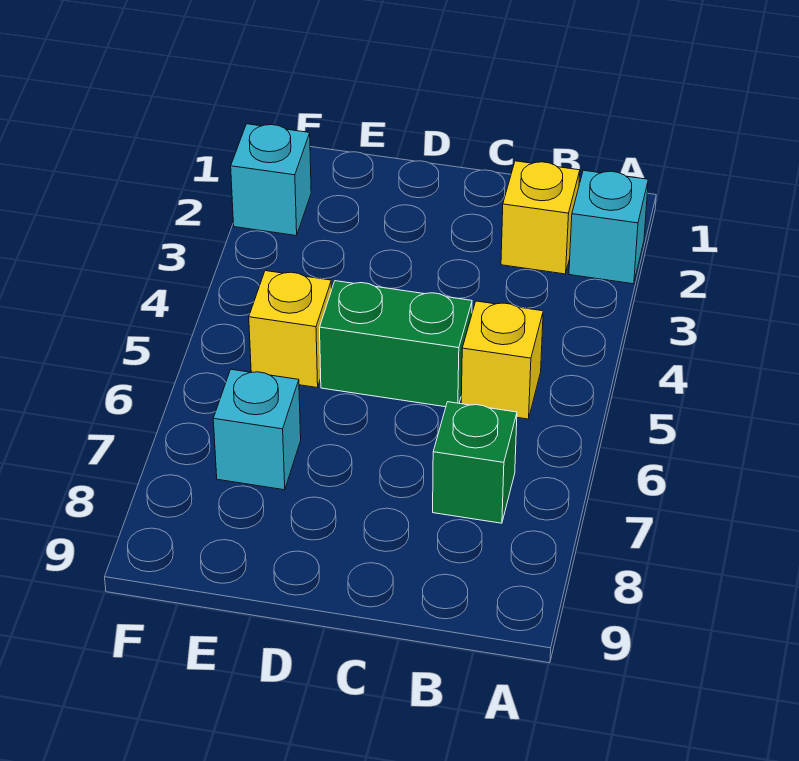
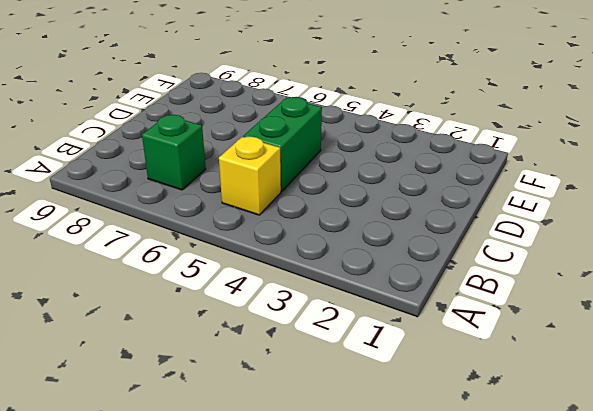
none -> cyan 1x1 brick [569,170,648,284]
none -> yellow 1x1 brick [501,161,580,274]

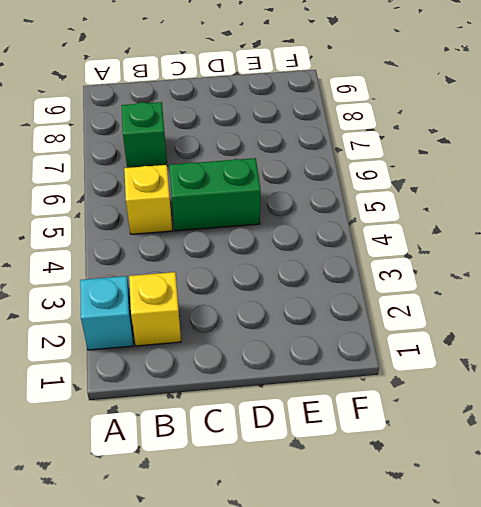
none -> yellow 1x1 brick [249,271,332,387]
none -> cyan 1x1 brick [213,369,301,490]

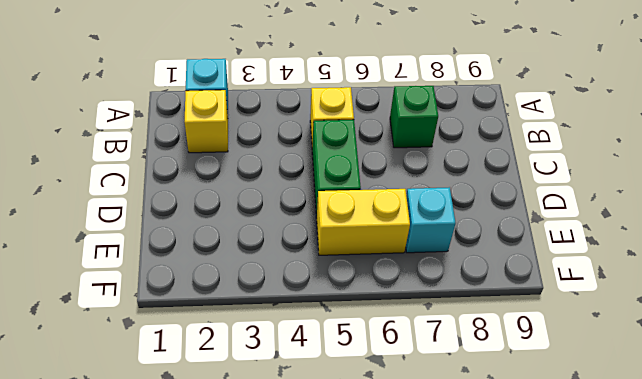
yellow 1x2 brick [317,189,410,255] -> yellow 1x1 brick [249,271,332,387]
none -> cyan 1x1 brick [231,124,311,236]

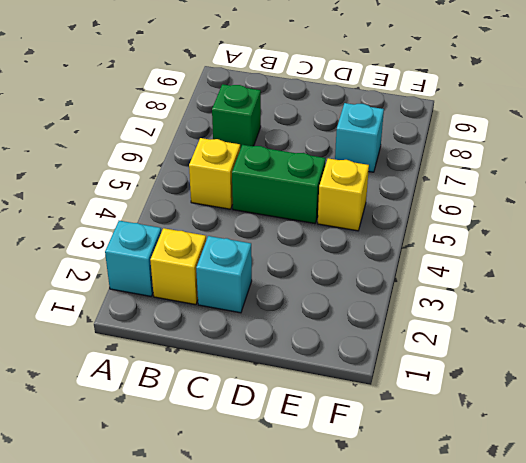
cyan 1x1 brick [196,236,252,313] -> cyan 1x1 brick moved to [231,124,311,236]

